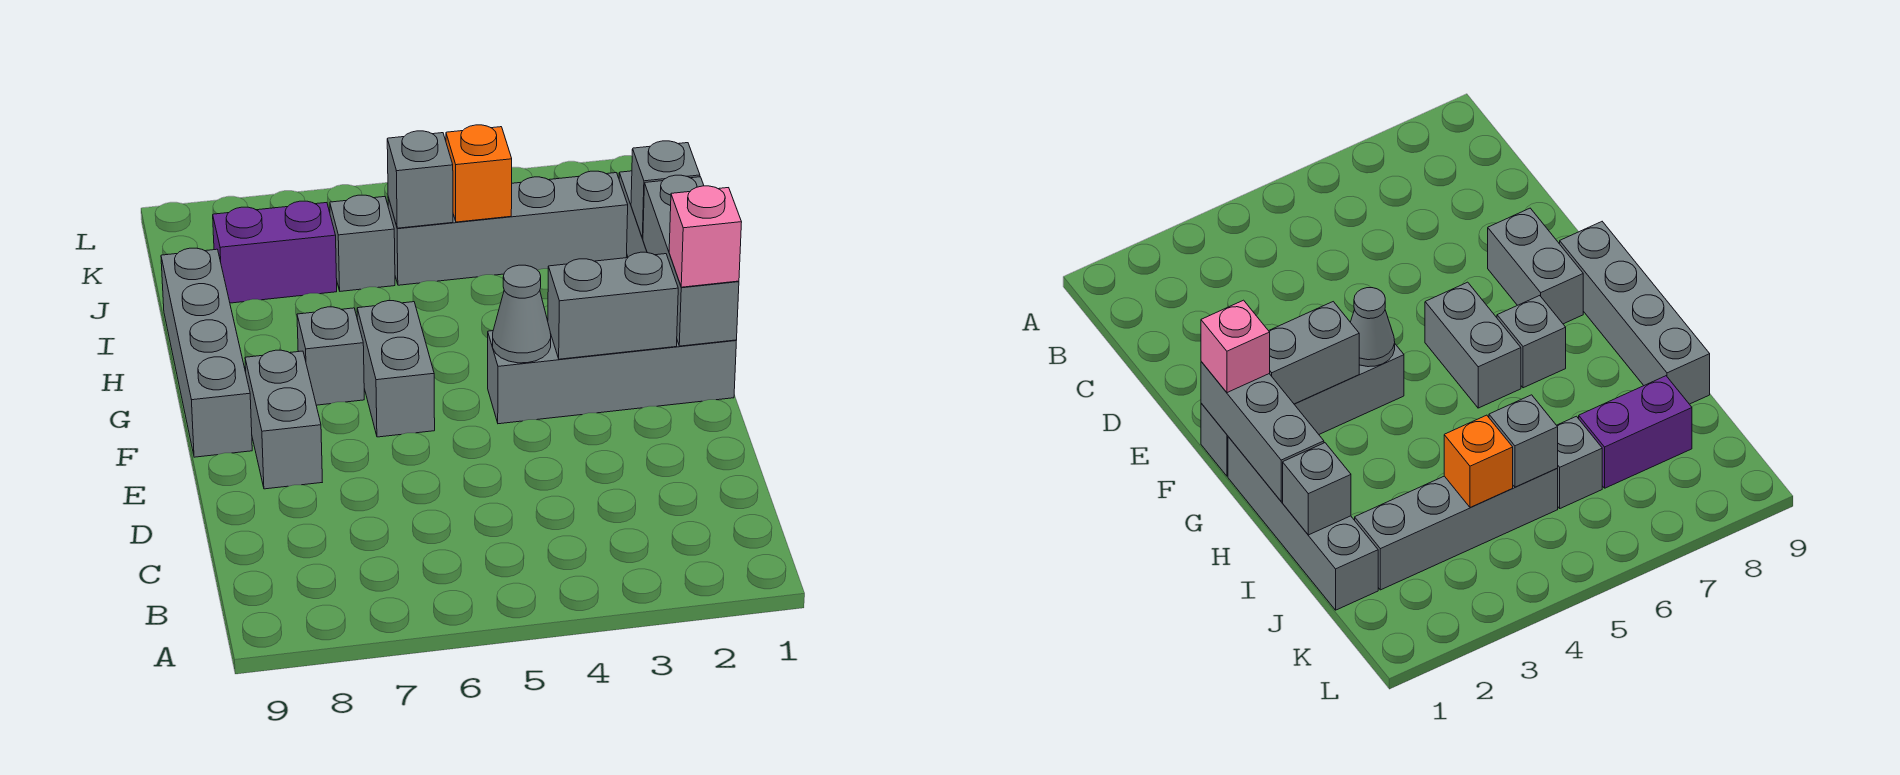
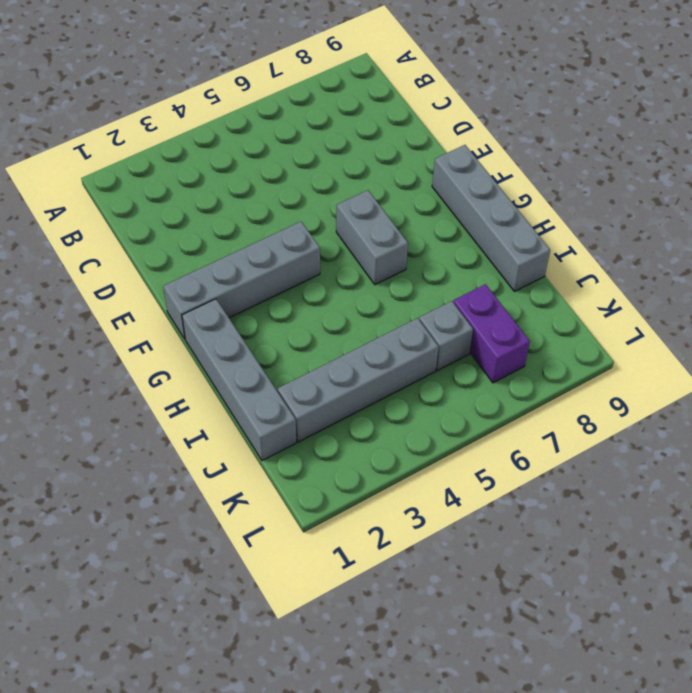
purple 1x2 brick [453,284,530,383] -> purple 1x2 brick turned to [213,201,337,303]
none -> grey 1x2 brick [245,350,322,489]
none -> grey 1x1 brick [297,307,364,405]
none -> grey 1x3 brick [643,175,739,346]

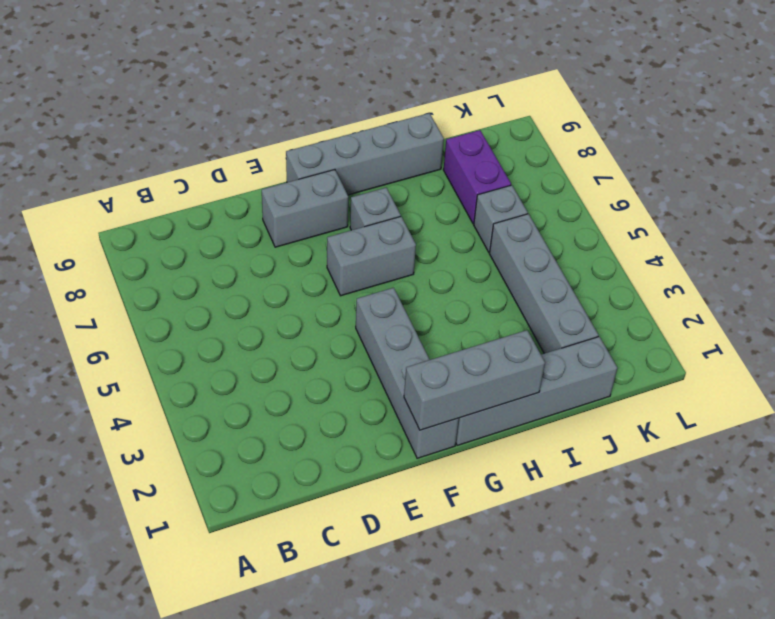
none -> grey 1x2 brick [548,252,678,359]
none -> grey 1x1 cone [493,265,551,363]
none -> grey 1x1 brick [631,141,700,238]

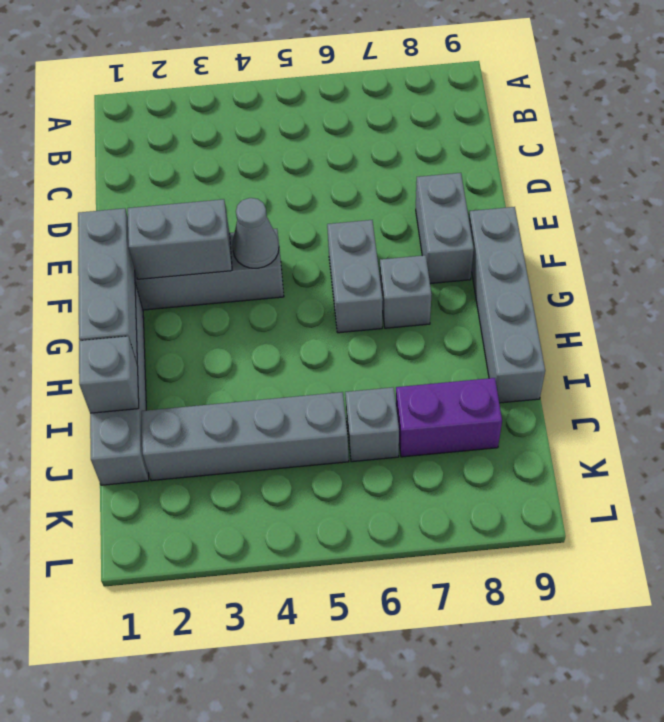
none -> orange 1x1 brick [446,125,512,222]
none -> grey 1x1 brick [387,131,453,228]
none -> pink 1x1 brick [669,186,742,287]

